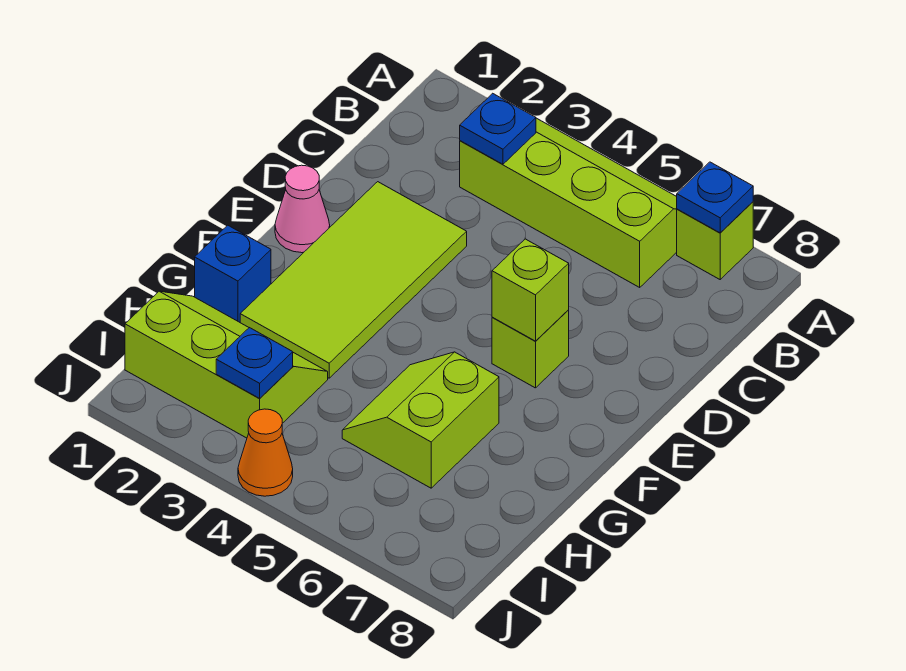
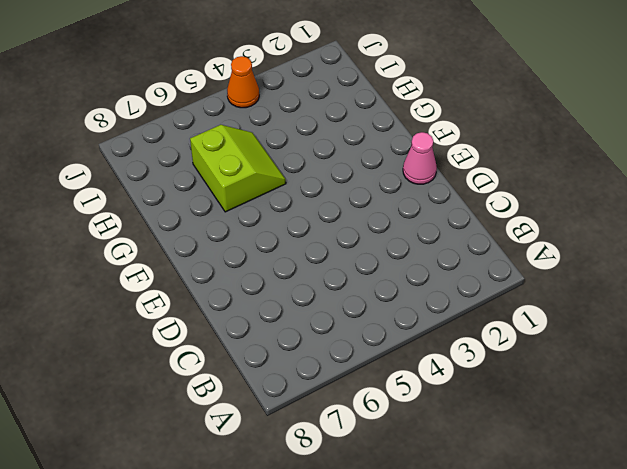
none -> lime 2x4 slope [460,118,677,287]
none -> lime 1x1 brick [677,202,753,279]
none -> lime 2x4 tile [240,182,467,378]

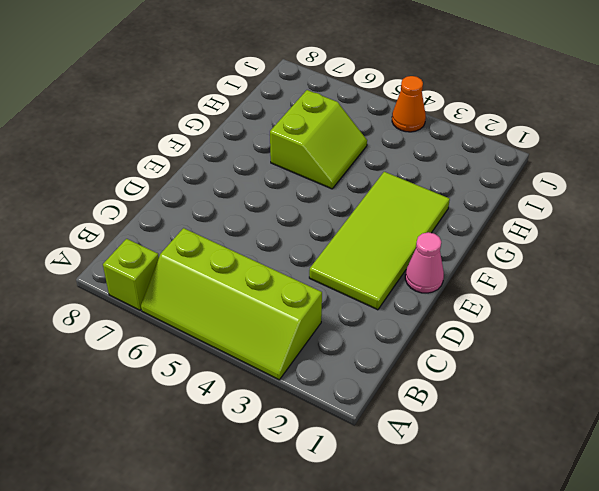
none -> lime 1x1 brick [492,310,569,388]
none -> blue 1x1 brick [195,225,271,322]
none -> lime 2x3 slope [125,291,328,438]

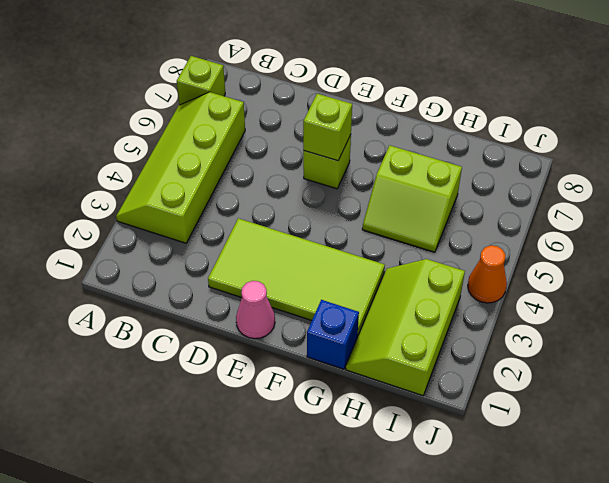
none -> blue 1x1 plate [677,162,753,233]
none -> blue 1x1 plate [460,93,536,164]
none -> blue 1x1 plate [216,328,293,398]

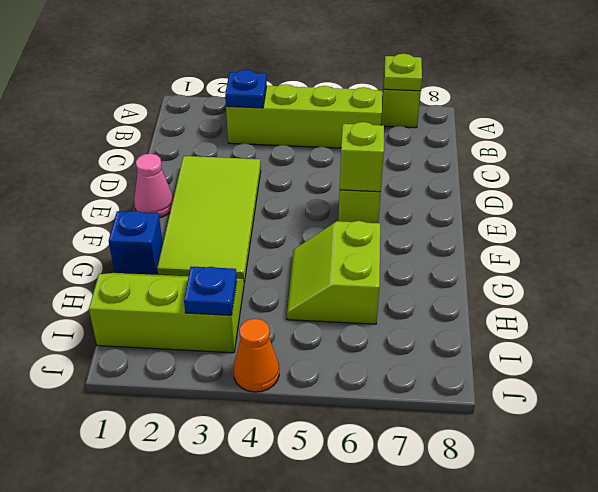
lime 1x1 plate [384,54,422,91] -> blue 1x1 plate [677,162,753,233]

